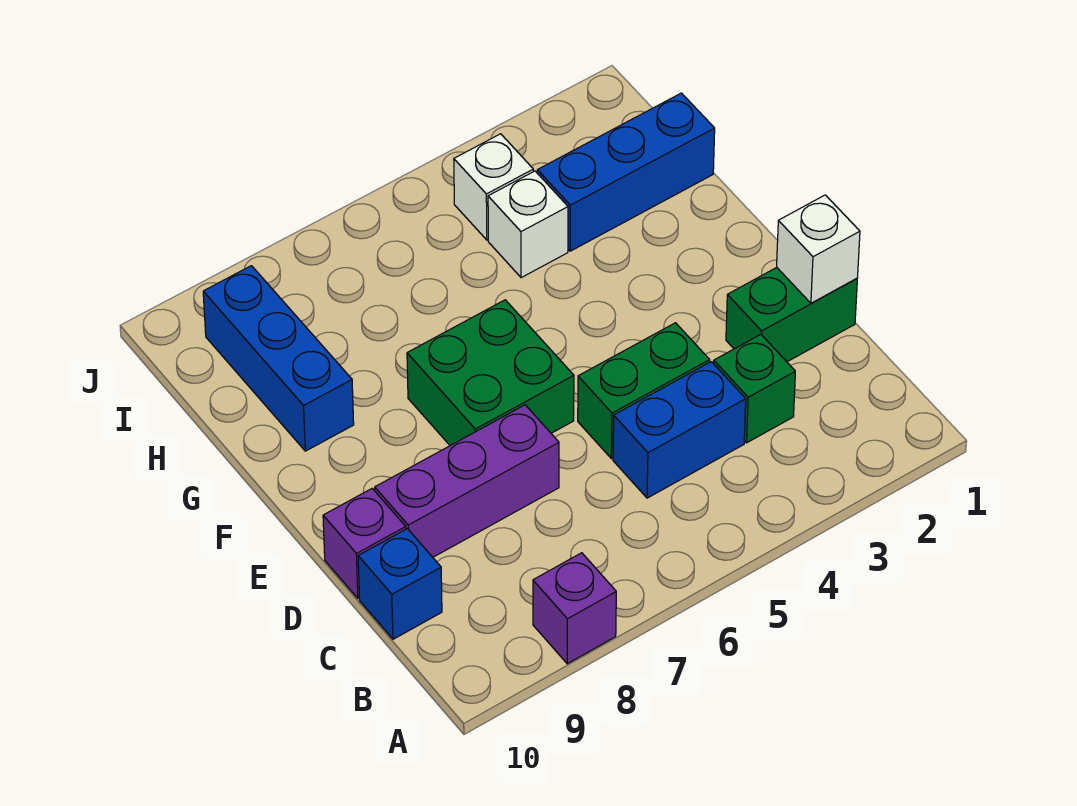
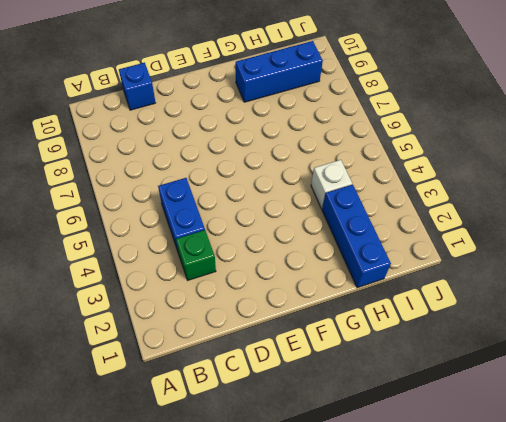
none -> purple 1x1 brick [533,553,616,664]
none -> green 1x2 brick [726,268,857,362]
none -> green 1x2 brick [578,323,710,459]

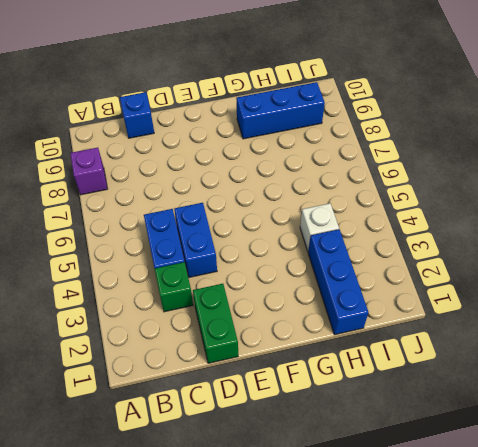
blue 1x2 brick [174,203,217,277] -> green 1x2 brick [578,323,710,459]
none -> purple 1x3 brick [375,405,559,557]
none -> purple 1x1 brick [323,489,406,599]
none -> green 2x2 brick [407,300,574,446]

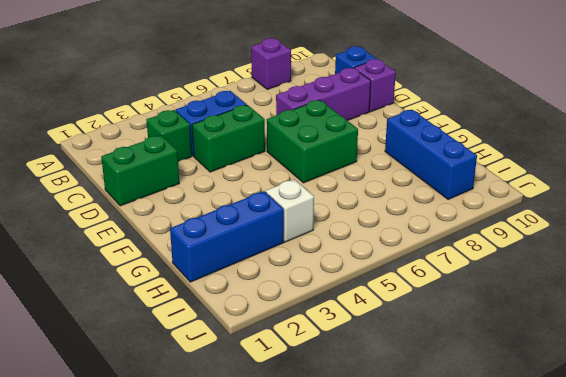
none -> white 1x1 brick [454,134,533,240]
none -> white 1x1 brick [777,195,860,303]

